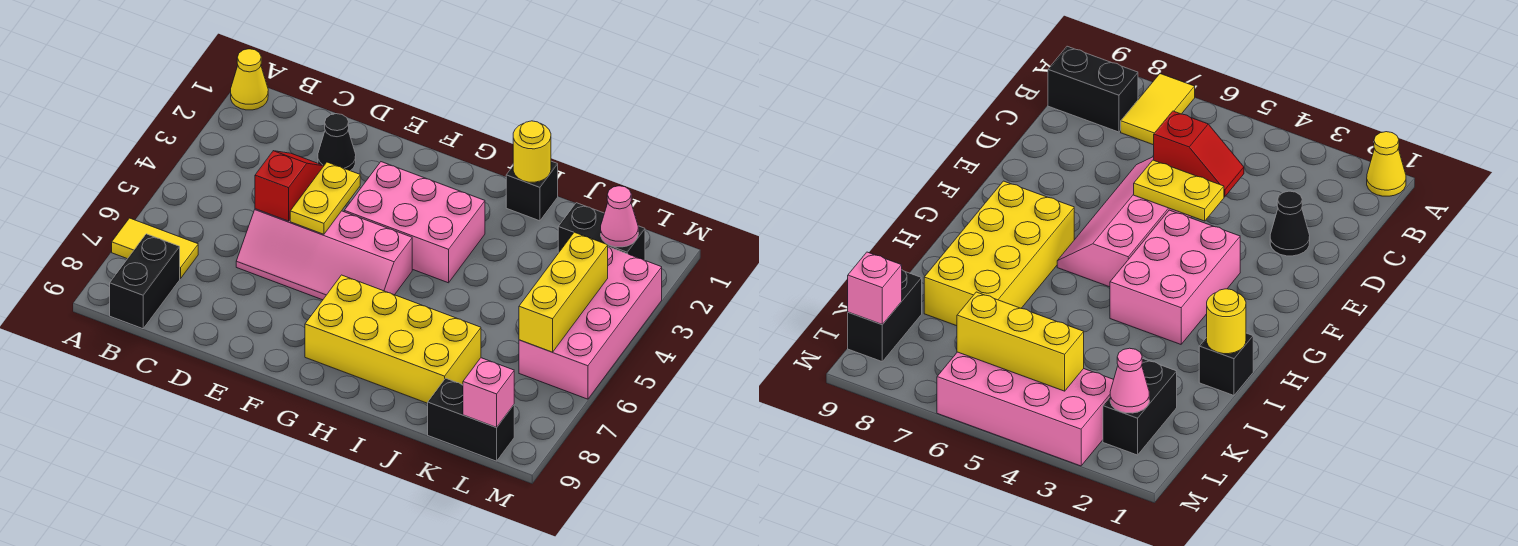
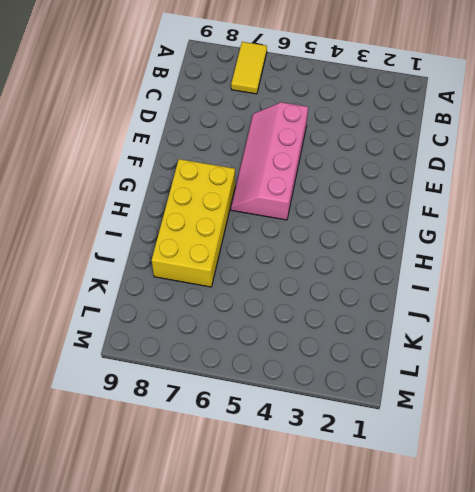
none -> yellow 1x1 cone [231,49,268,110]
none -> black 1x2 brick [110,234,180,329]
none -> black 1x1 cone [318,114,356,171]

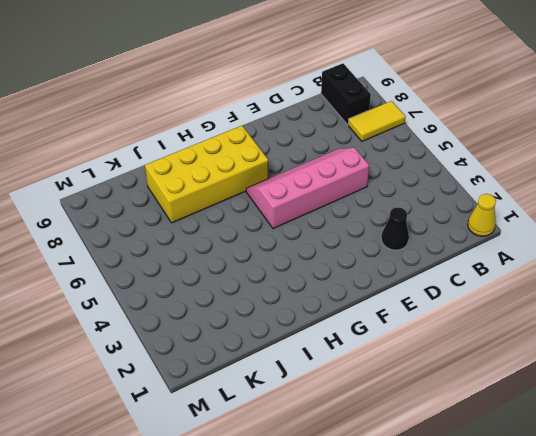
none -> pink 2x3 brick [344,162,485,283]
none -> black 1x1 brick [506,161,558,221]
none -> black 1x2 brick [558,203,645,260]

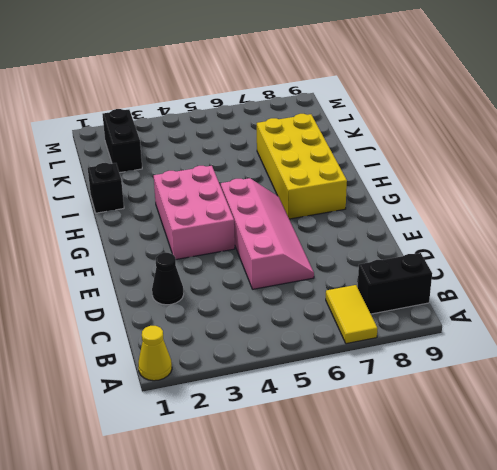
none -> black 1x2 brick [428,378,514,461]
none -> pink 2x4 brick [519,247,662,399]
none -> red 1x2 slope [255,151,323,221]

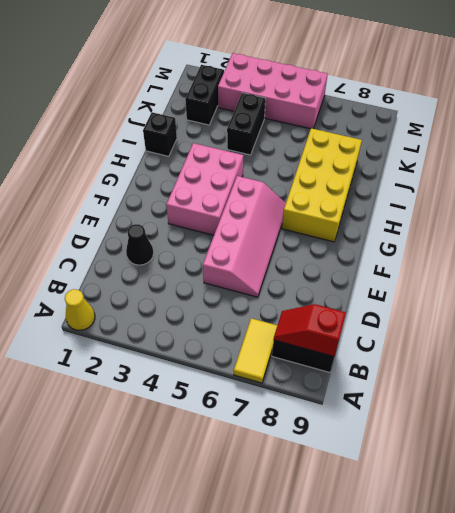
red 1x2 slope [274,304,346,357] -> red 1x2 slope moved to [255,151,323,221]
black 1x2 brick [227,93,266,155] -> black 1x2 brick moved to [428,378,514,461]
none -> yellow 1x2 plate [290,162,360,234]
none -> yellow 1x1 round brick [513,121,551,182]
none -> pink 1x1 cone [601,186,638,247]

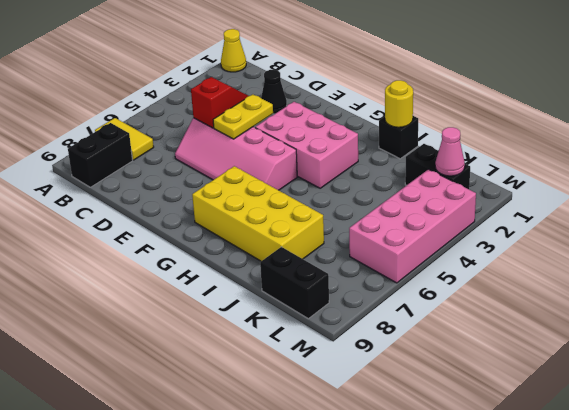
none -> yellow 1x3 brick [519,232,608,352]
none -> pink 1x1 brick [463,358,514,427]

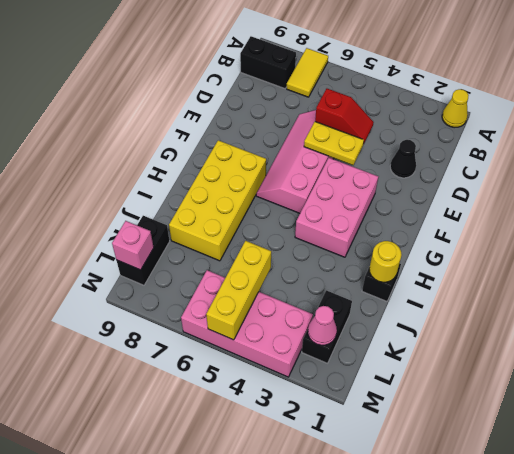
yellow 1x3 brick [206,241,271,340] -> yellow 1x3 brick turned to [519,232,608,352]

